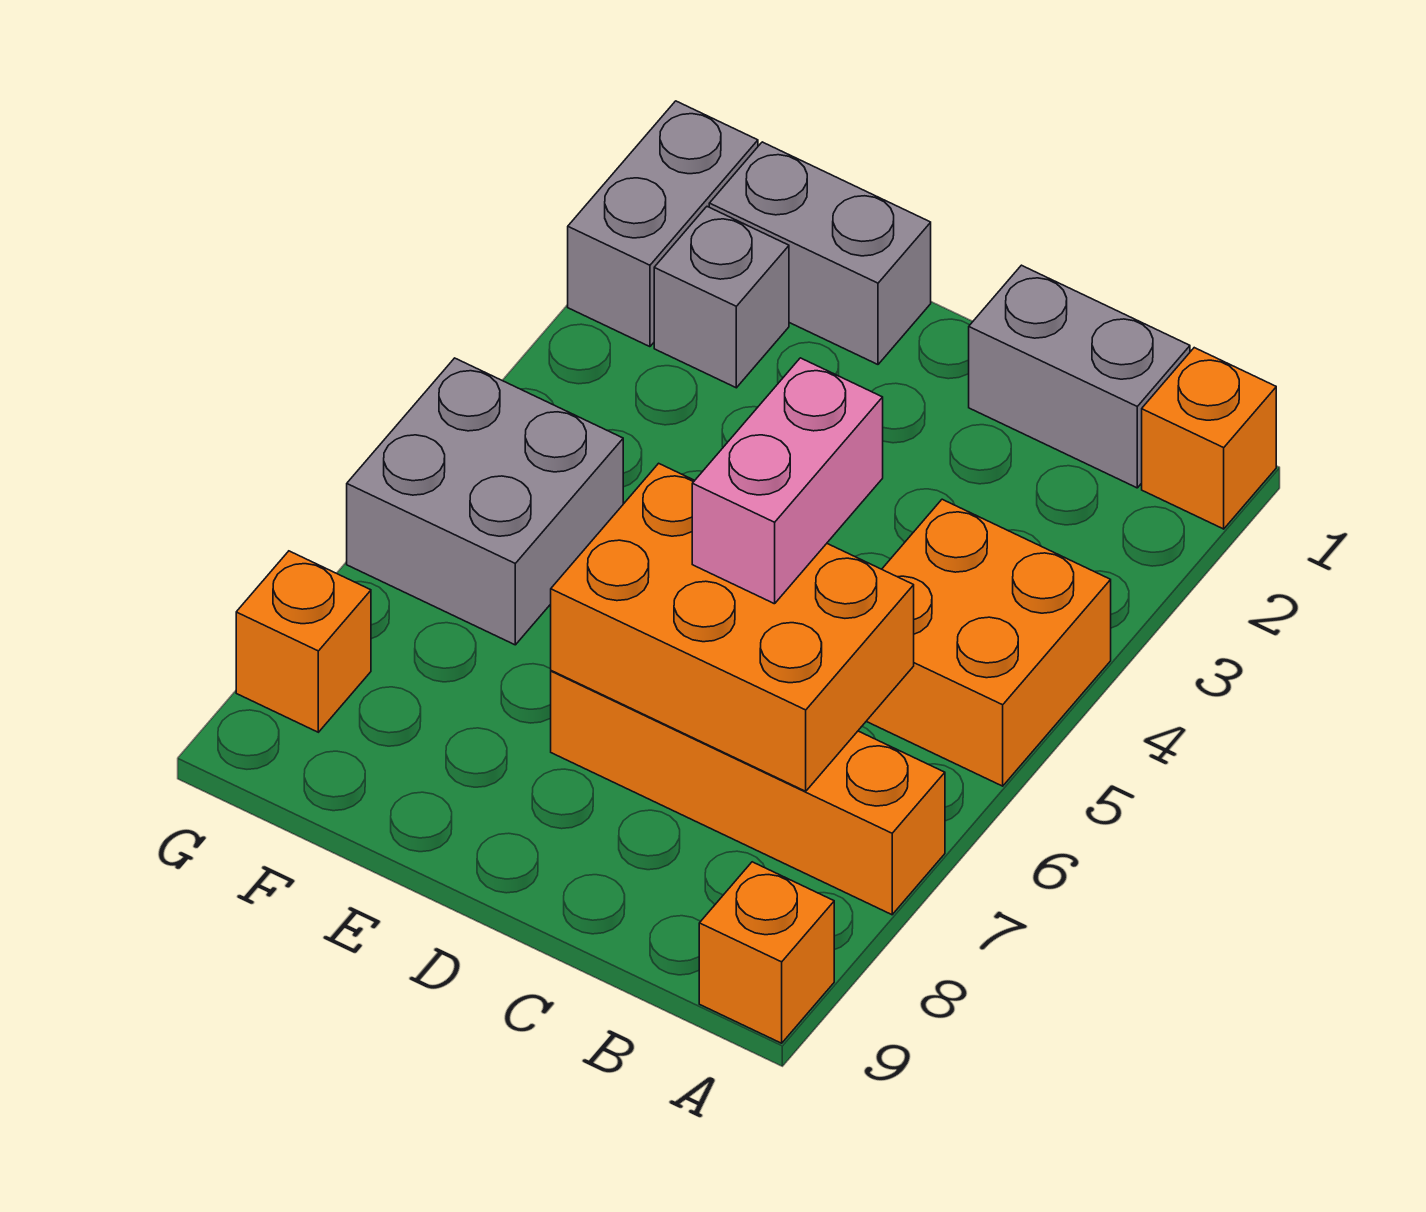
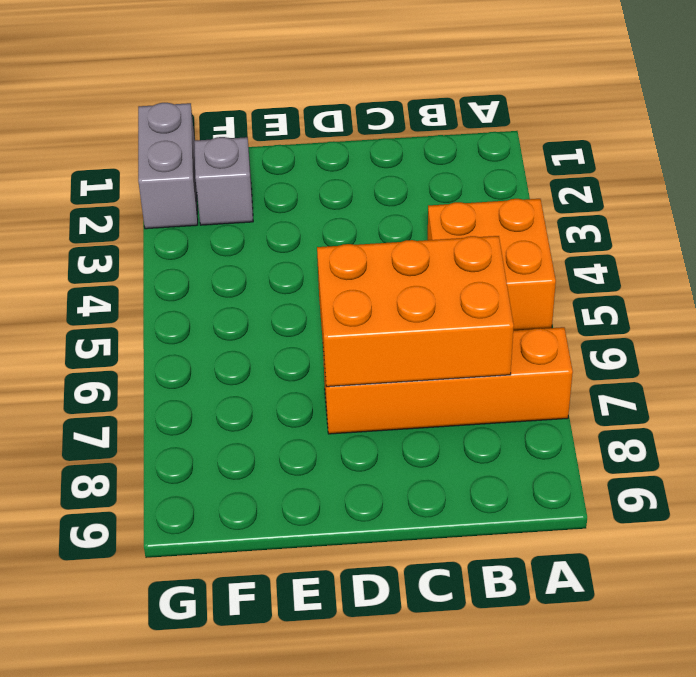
none -> orange 1x1 brick [1142,348,1276,529]
none -> orange 1x1 brick [699,862,834,1043]
none -> grey 1x2 brick [969,265,1190,488]

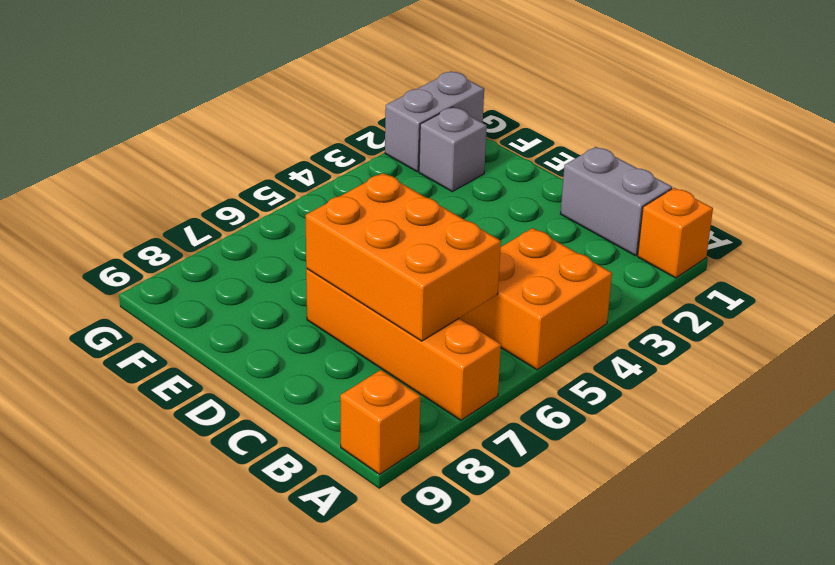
none -> grey 1x2 brick [709,142,931,364]
none -> grey 2x2 brick [347,358,623,645]
none -> orange 1x1 brick [236,551,371,732]

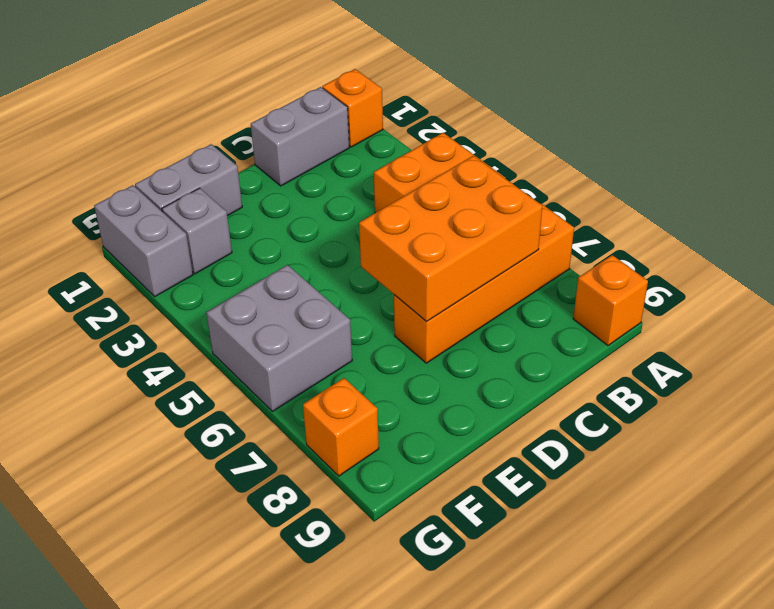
none -> pink 1x2 brick [692,358,883,604]

